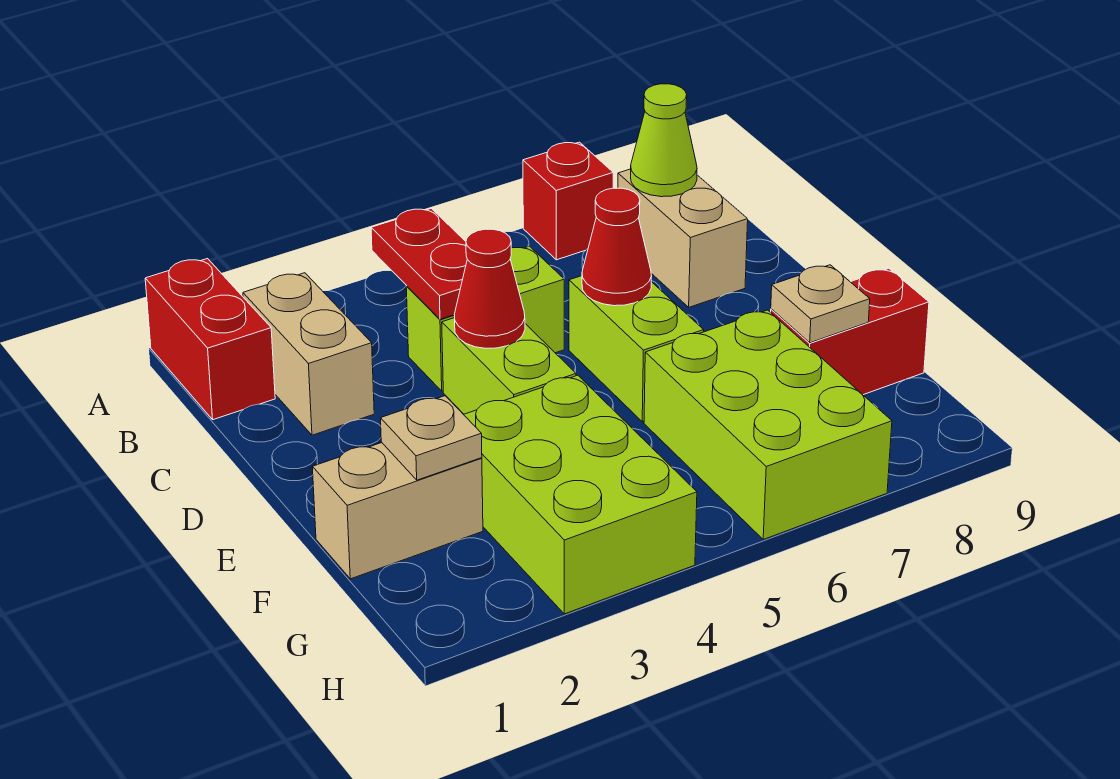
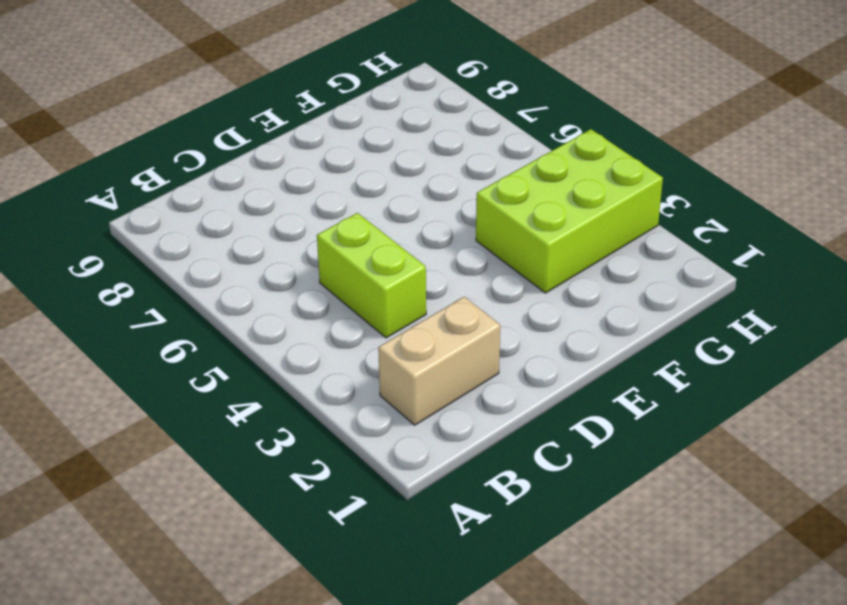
none -> red 1x2 brick [145,259,275,420]
none -> red 1x1 brick [523,142,613,260]
none -> tan 1x2 brick [618,169,748,307]

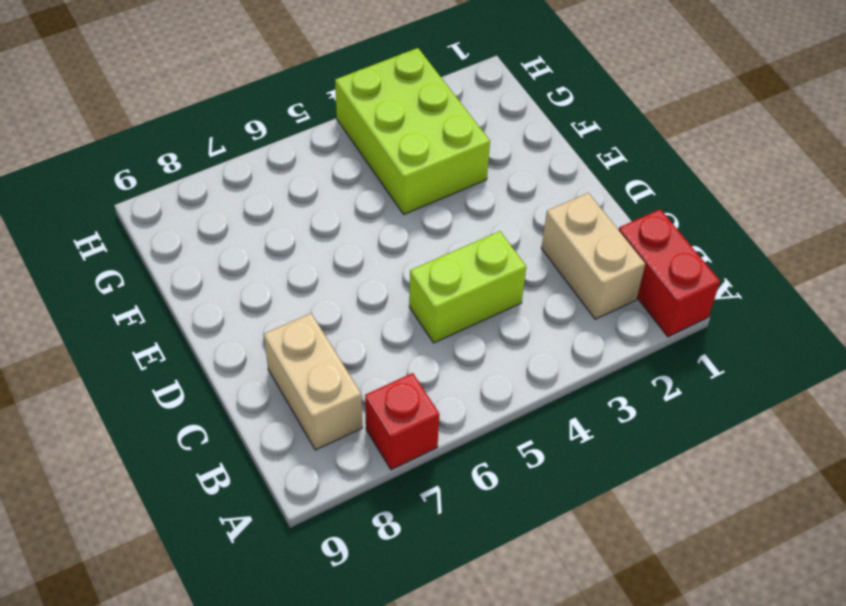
none -> lime 1x2 brick [442,318,576,414]
none -> lime 1x2 brick [569,276,704,422]
none -> tan 1x2 brick [312,443,483,579]

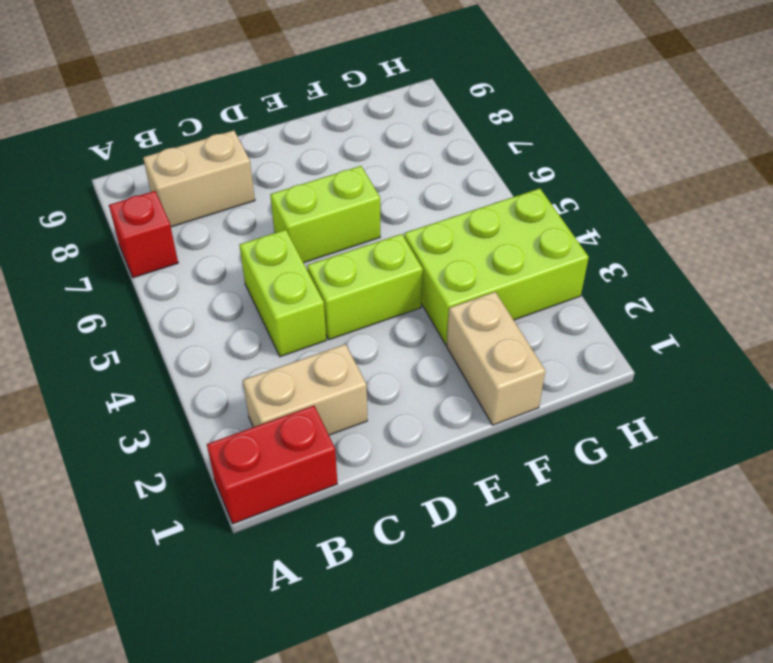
none -> lime 2x3 brick [644,310,892,539]
none -> red 1x2 brick [771,269,929,395]
none -> red 1x2 plate [371,208,467,319]

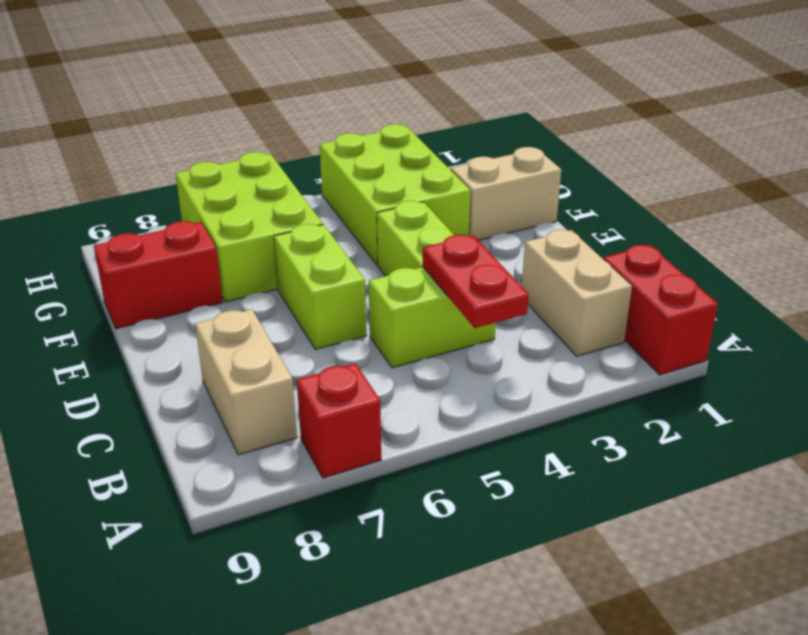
none -> lime 1x1 cone [631,84,697,197]
none -> red 1x1 cone [454,229,525,348]
none -> red 1x1 cone [582,188,652,306]

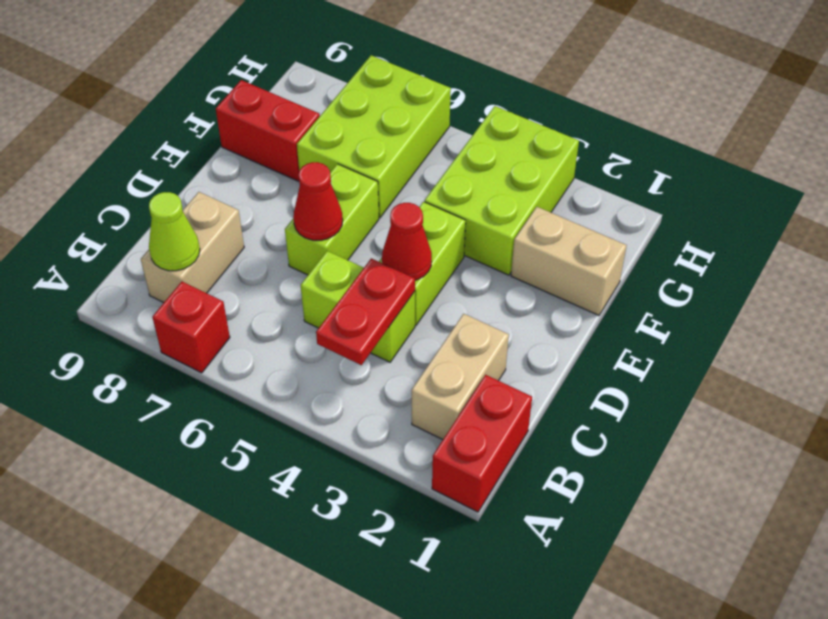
none -> tan 1x1 plate [380,396,482,480]
none -> tan 1x1 plate [771,265,870,343]

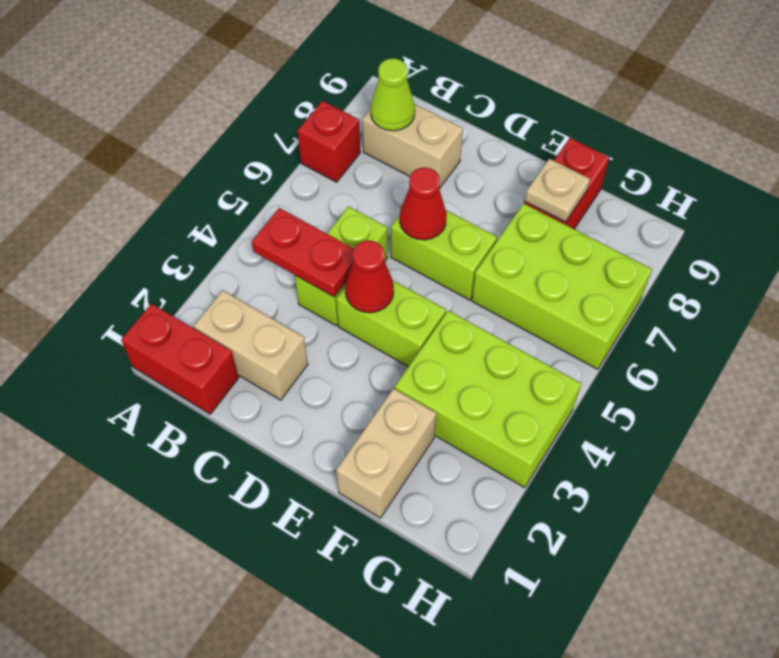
none -> tan 1x1 plate [380,396,482,480]

